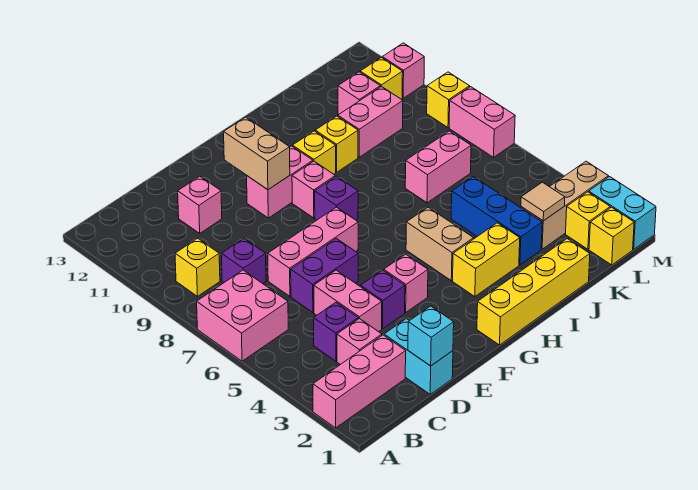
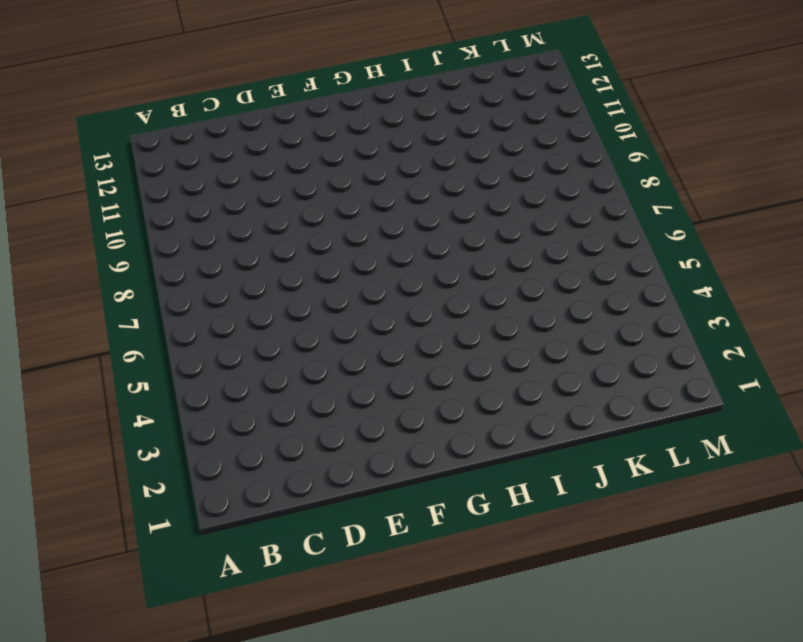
none -> pink 1x3 brick [313,335,406,428]
none -> pink 2x2 brick [197,270,288,361]
none -> yellow 1x1 brick [175,238,220,296]
none -> pink 1x1 brick [337,318,382,365]

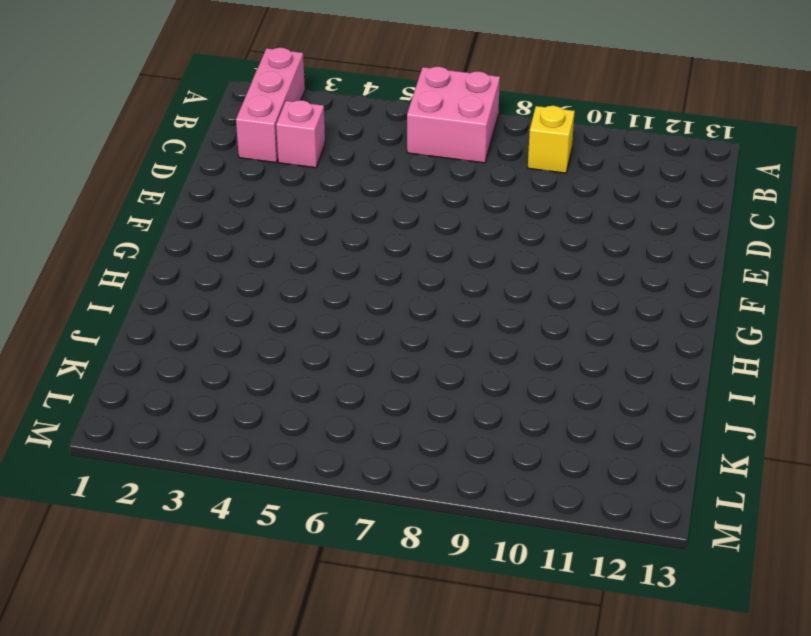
none -> purple 1x1 brick [314,302,358,361]
none -> purple 1x1 brick [221,239,266,284]
none -> cyan 1x2 brick [384,318,453,394]
none -> pink 1x2 brick [314,270,382,332]

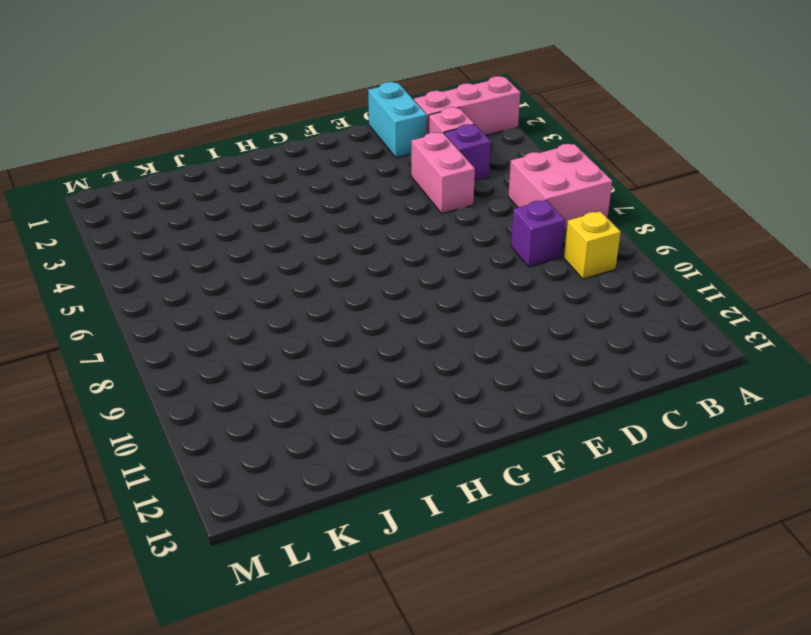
none -> purple 1x2 brick [291,238,358,312]
none -> pink 1x3 brick [268,207,358,296]
none -> pink 1x1 brick [178,176,222,233]
none -> purple 1x1 brick [360,270,405,329]

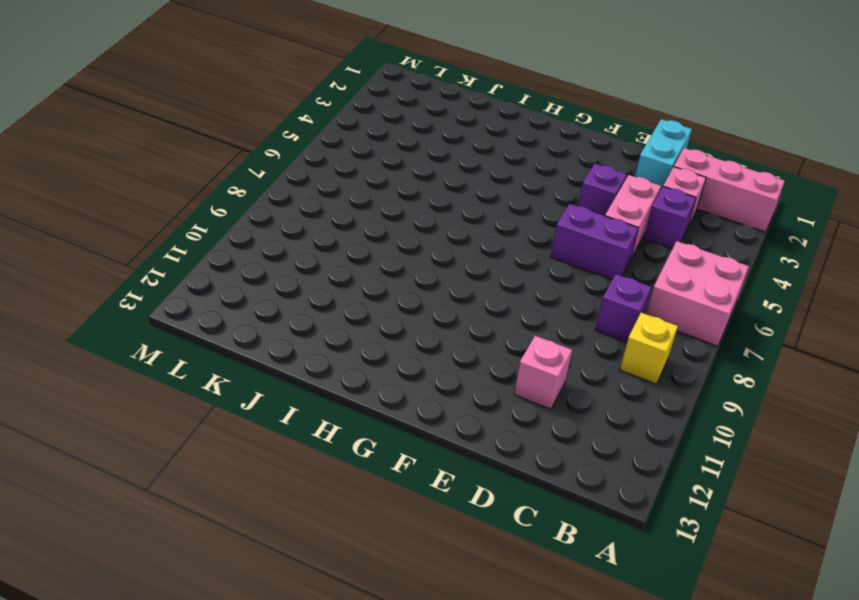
none -> pink 1x3 brick [268,207,358,296]
none -> pink 1x1 brick [383,254,428,312]
none -> pink 1x2 brick [247,146,313,218]
none -> yellow 1x4 brick [477,239,590,345]

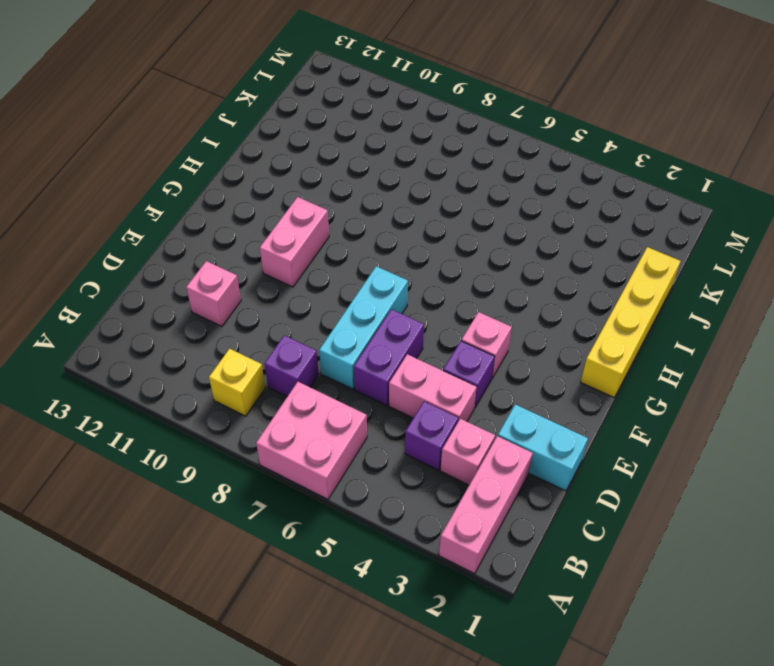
cyan 1x3 brick [319,266,408,389] -> pink 1x3 brick [268,207,358,296]
none -> purple 1x1 brick [315,176,358,220]
none -> pink 1x1 brick [292,161,335,218]
none -> yellow 1x2 brick [453,223,520,297]
none -> tan 1x2 brick [406,207,474,281]

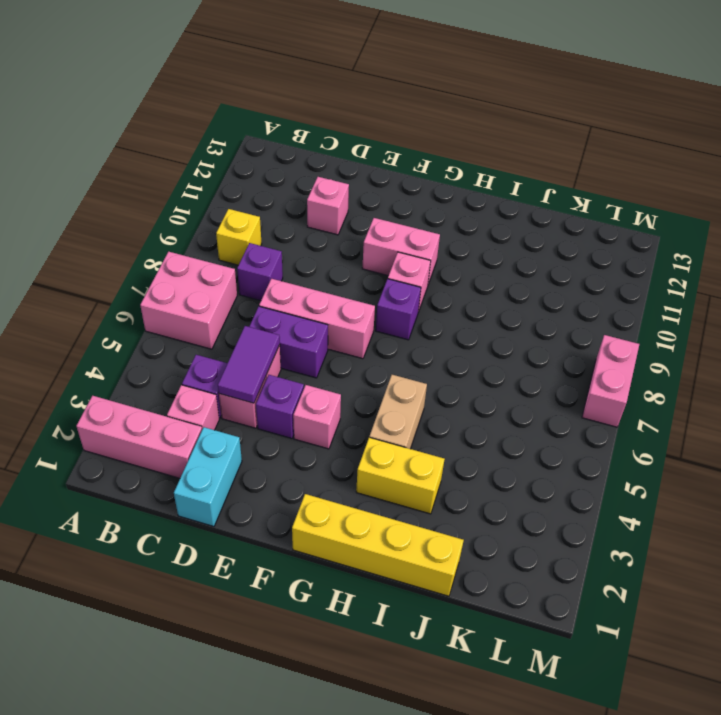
purple 1x2 tile [218,326,280,403] -> none
none -> yellow 1x1 brick [293,131,336,174]
none -> yellow 1x1 brick [315,116,358,172]
none -> blue 1x3 brick [451,177,542,265]
none -> pink 1x2 brick [405,131,471,203]

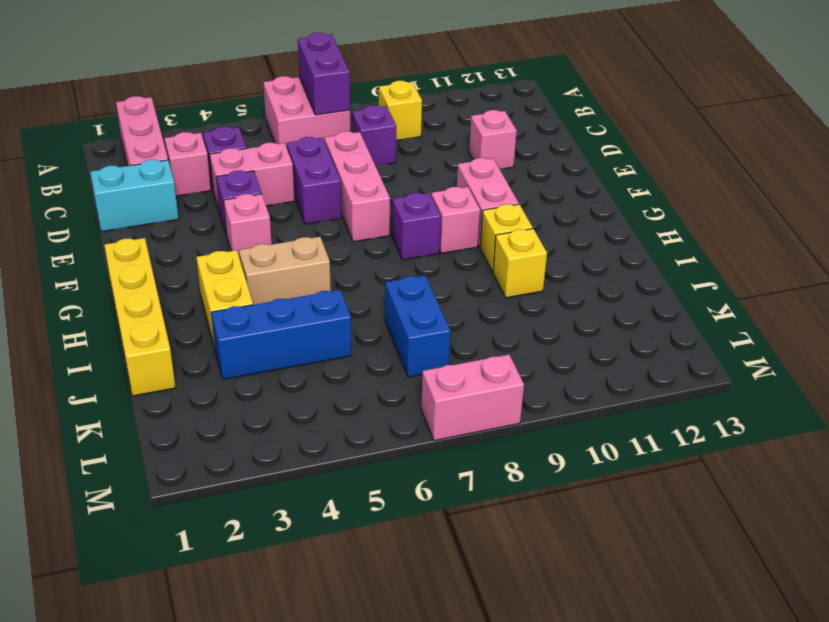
purple 1x2 brick [298,33,350,115] -> none
blue 1x2 brick [385,275,451,377] -> pink 1x2 brick [405,131,471,203]
none -> pink 1x2 brick [338,86,403,157]
none -> tan 1x3 brick [521,161,608,249]
none -> pink 1x1 brick [338,72,380,114]
none -> yellow 1x1 brick [589,207,634,265]

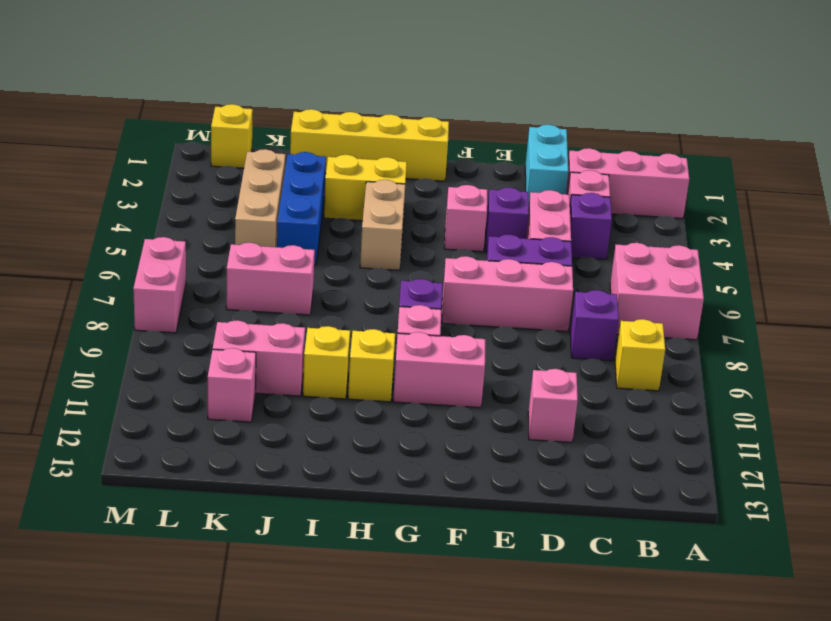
tan 1x3 brick [235,149,286,247] -> tan 1x3 brick turned to [521,161,608,249]
none -> yellow 1x1 brick [565,192,610,249]
none -> yellow 1x1 brick [360,57,403,100]
none -> cyan 1x2 brick [589,177,656,249]
none -> yellow 1x1 brick [427,72,470,128]

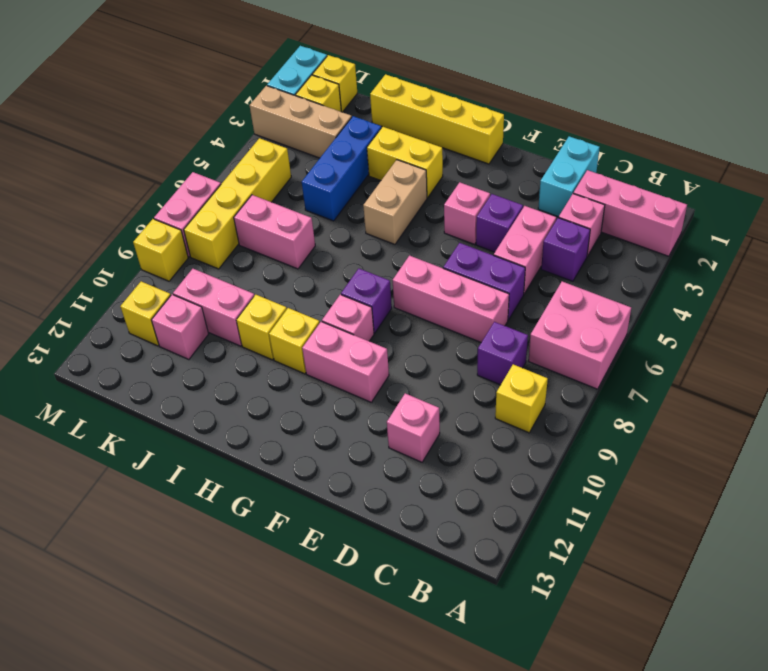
yellow 1x4 brick [184,138,291,269] -> none
none -> pink 1x1 brick [382,43,424,98]
none -> cyan 1x1 brick [408,306,454,366]
none -> tan 1x2 brick [224,117,290,190]
none -> tan 1x1 tile [521,182,565,221]

